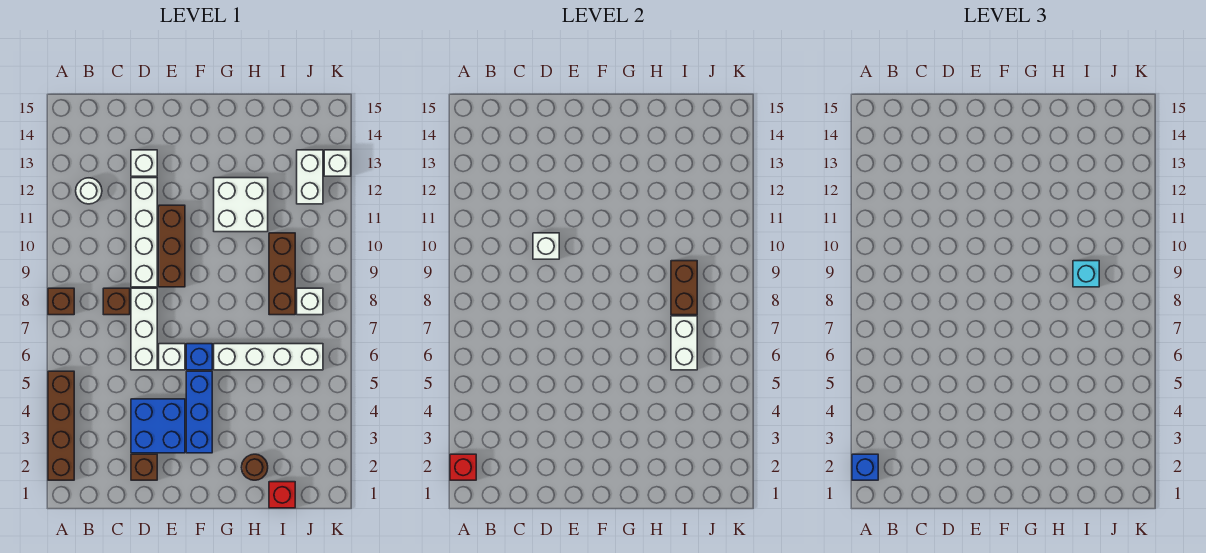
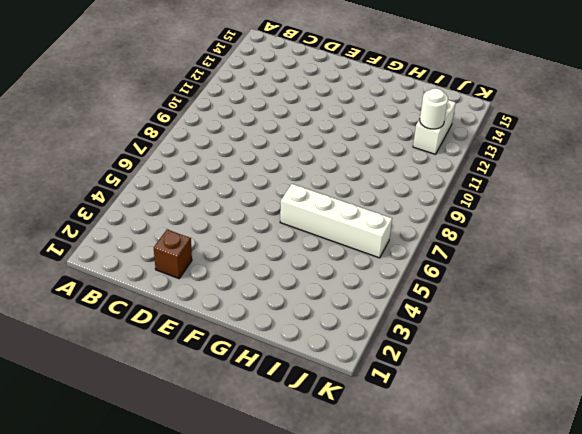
white 1x1 round brick [420,88,448,129] -> white 1x1 round brick moved to [76,178,102,204]
none -> brown 1x4 brick [48,371,74,480]
none -> brown 1x1 brick [48,288,74,315]
none -> brown 1x1 brick [103,288,130,315]

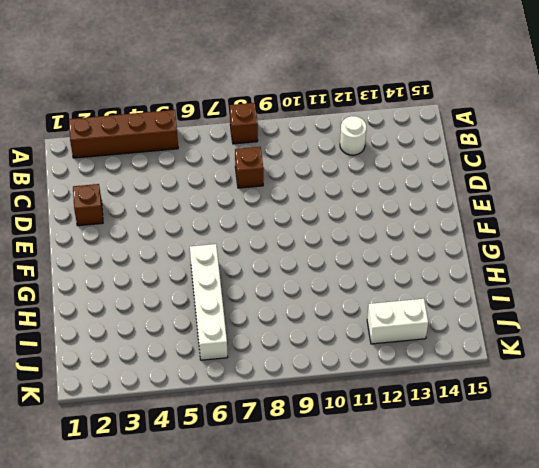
none -> blue 2x2 brick [131,399,185,453]
none -> white 1x3 brick [131,288,157,370]
none -> white 1x4 brick [131,178,157,287]

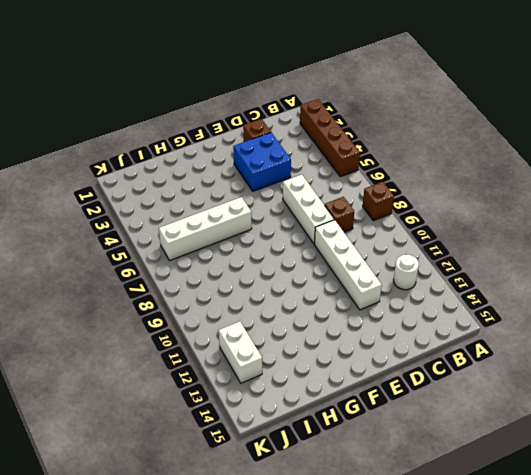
none -> white 1x1 brick [131,150,157,176]
none -> white 1x1 brick [159,344,185,370]
none -> brown 1x3 brick [159,205,185,287]

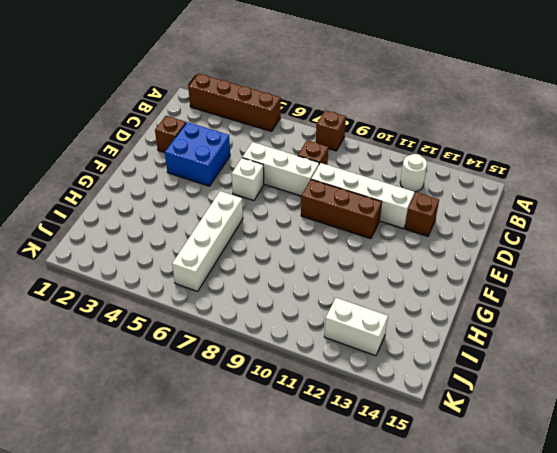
brown 1x1 brick [405,192,439,236] -> white 1x1 brick [131,150,157,176]
none -> blue 1x3 brick [186,371,212,453]
none -> blue 1x1 brick [186,344,212,370]
none -> white 2x2 brick [214,178,268,232]

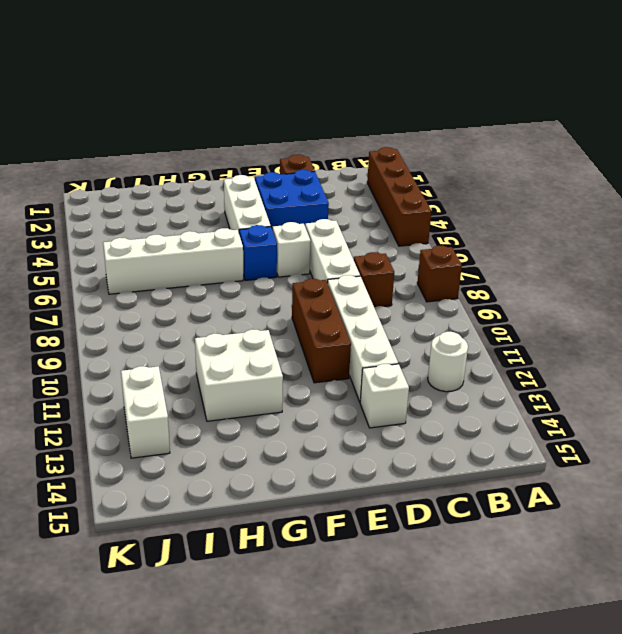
white 1x3 brick [224,175,271,232] -> blue 1x3 brick [186,371,212,453]
none -> brown 1x1 round brick [241,454,268,480]
none -> red 1x1 brick [269,482,295,508]
none -> brown 1x3 brick [269,233,295,315]

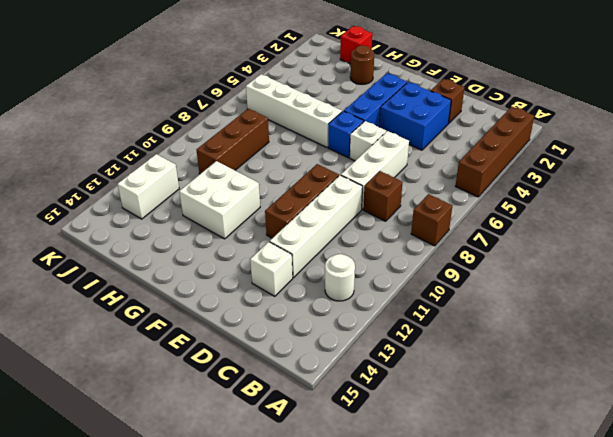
none -> white 1x1 brick [297,288,323,315]
none -> white 1x1 brick [324,150,351,176]
none -> red 1x1 brick [450,454,476,480]

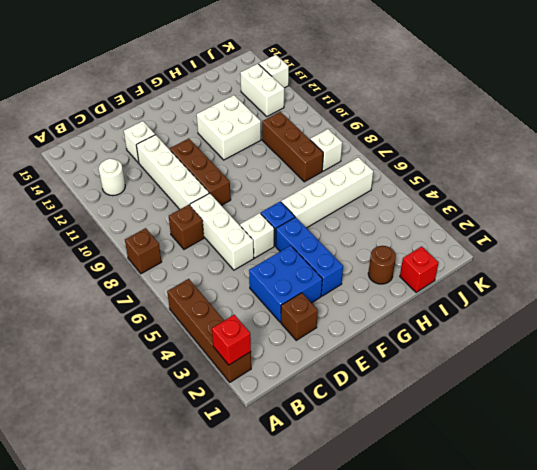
none -> white 1x1 brick [533,233,559,259]
none -> white 1x2 brick [671,316,697,370]
none -> brown 1x2 brick [671,261,697,315]

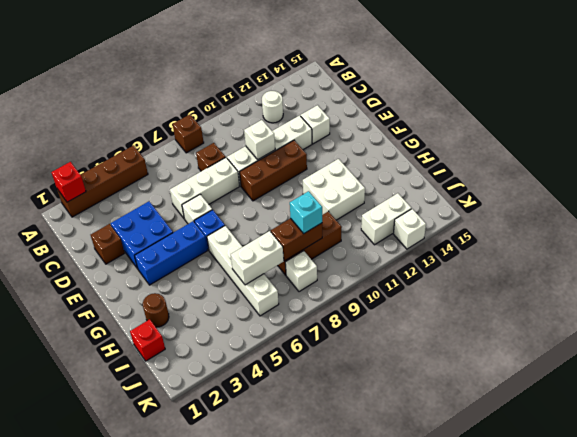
none -> blue 1x1 brick [852,454,878,480]

